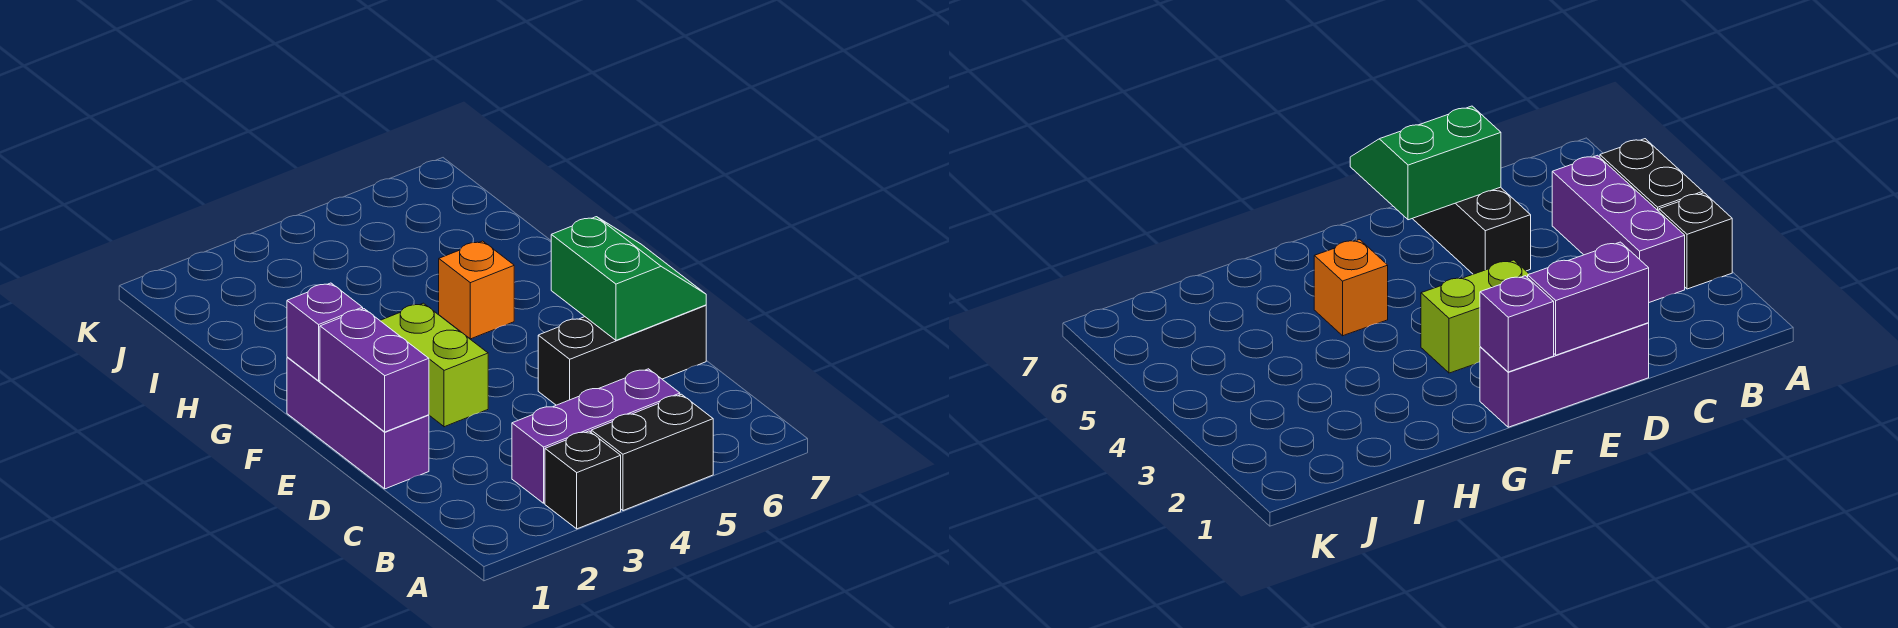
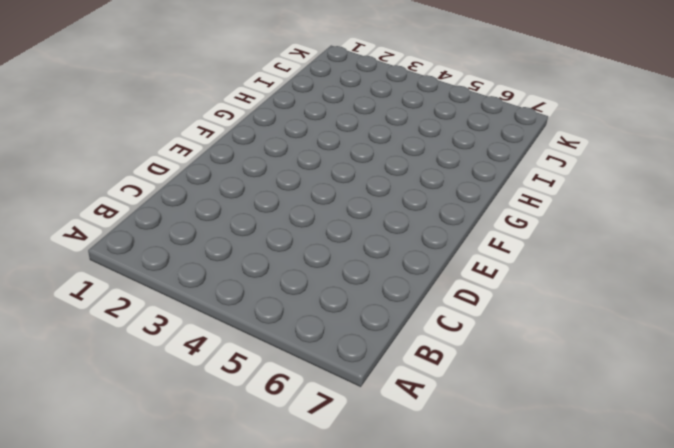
none -> black 1x1 brick [545,431,621,529]
none -> black 1x2 brick [591,394,713,511]

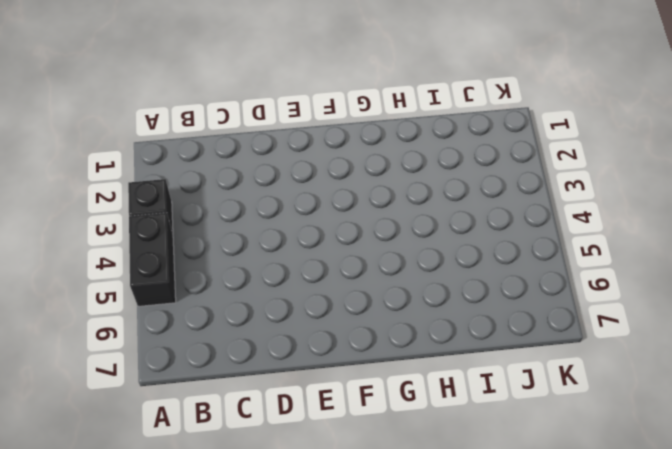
none -> purple 1x3 brick [512,369,680,503]
none -> purple 1x3 brick [287,357,429,489]

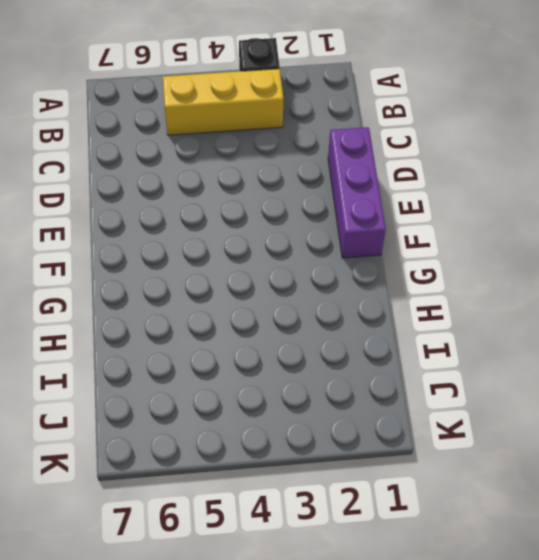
yellow 1x3 brick [163,69,284,135] -> purple 1x3 brick [512,369,680,503]
none -> black 1x2 brick [591,394,713,511]
none -> black 1x3 brick [538,305,706,405]

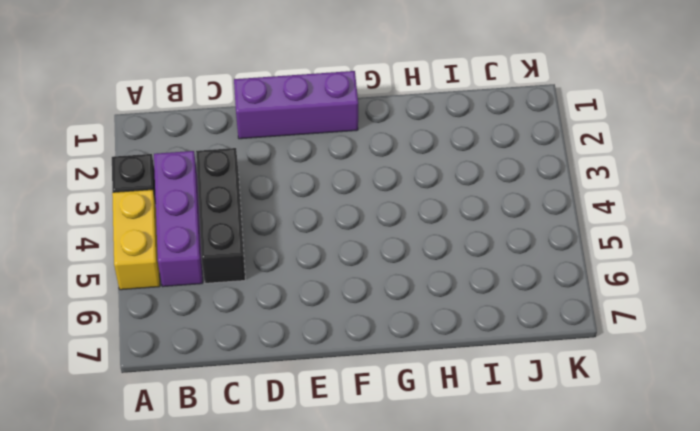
yellow 1x2 brick [112,190,160,290] -> black 1x2 brick [591,394,713,511]
black 1x3 brick [196,148,245,283] -> black 1x3 brick moved to [538,305,706,405]
none -> lime 1x2 brick [380,303,488,427]
none -> orange 1x1 brick [439,241,514,339]

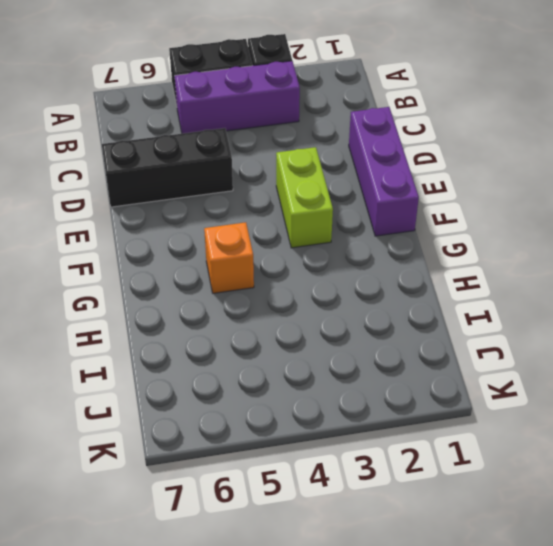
none -> purple 1x2 brick [320,309,429,432]
none -> green 2x2 slope [551,217,706,340]

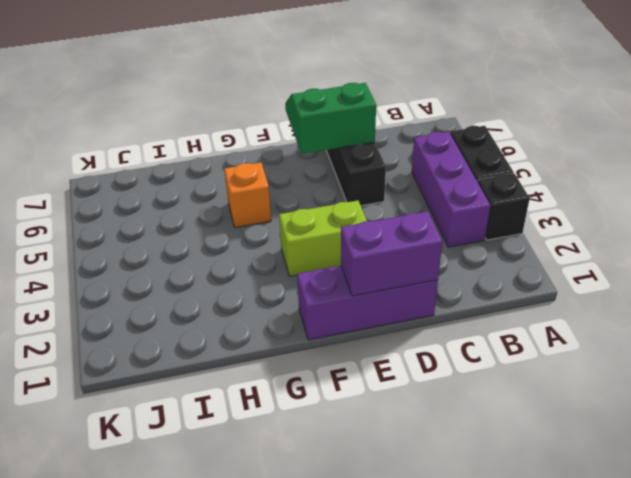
none -> purple 1x1 brick [287,283,363,381]

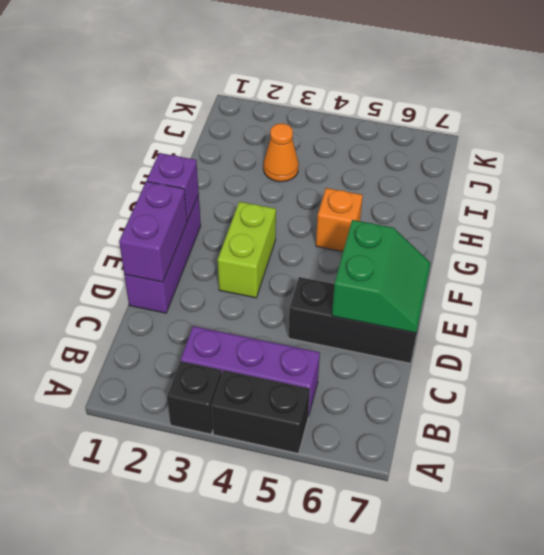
orange 1x1 cone [263,124,299,182] -> none

